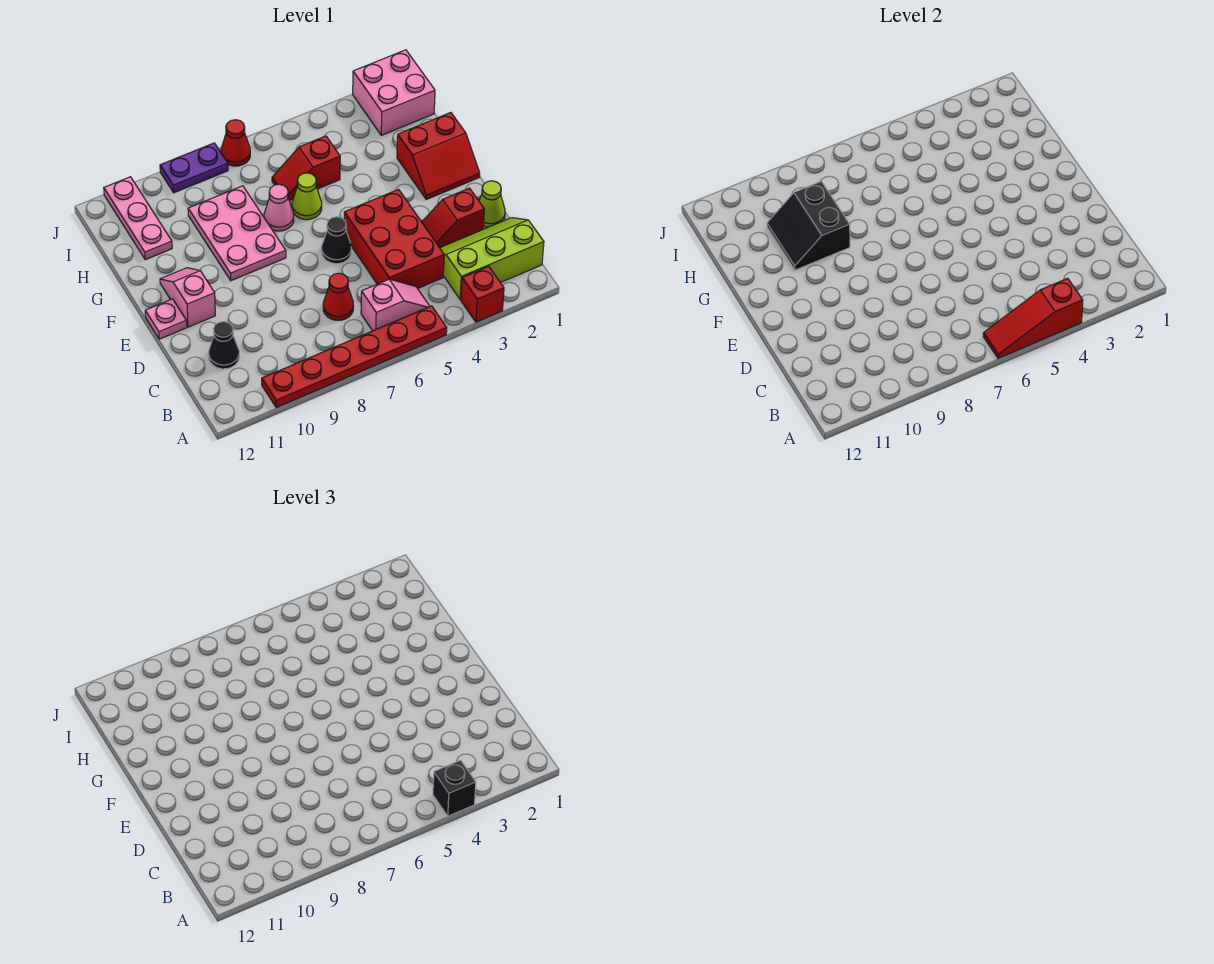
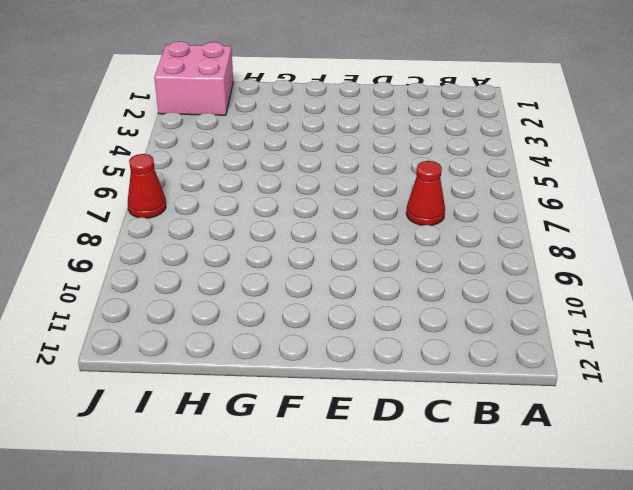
none -> red 1x1 brick [461,266,504,322]
none -> red 1x6 plate [262,306,447,408]
none -> lime 2x3 slope [440,218,544,300]

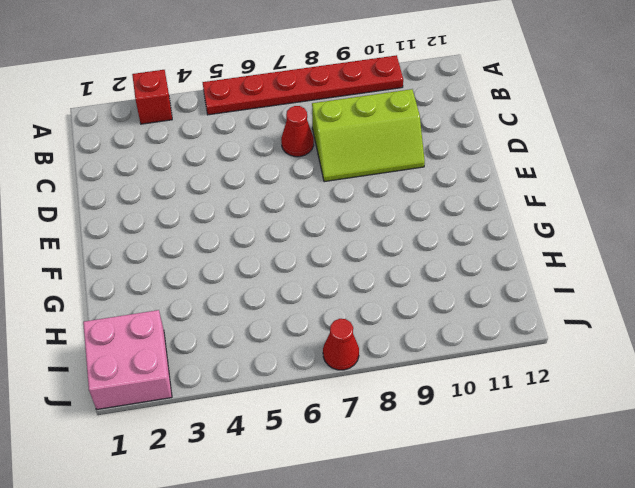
lime 2x3 slope [312,89,425,182] -> lime 2x3 slope moved to [440,218,544,300]
none -> pink 1x2 slope [361,279,430,331]
none -> red 2x3 brick [344,189,444,288]
none -> black 1x1 cone [209,322,239,369]

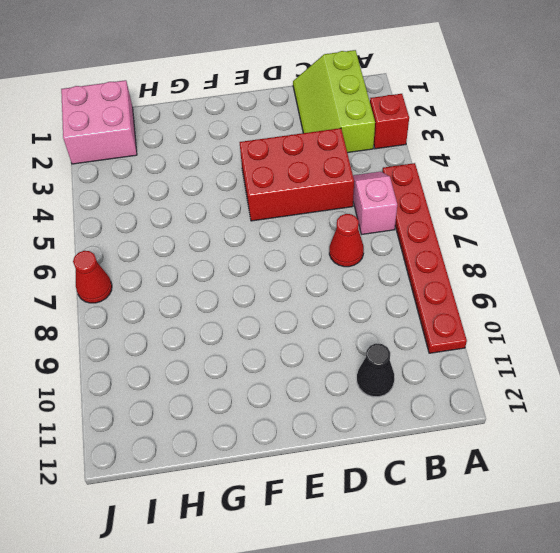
none -> lime 1x1 cone [479,181,505,227]
none -> red 1x2 slope [422,188,484,248]
none -> black 1x1 cone [321,217,351,264]

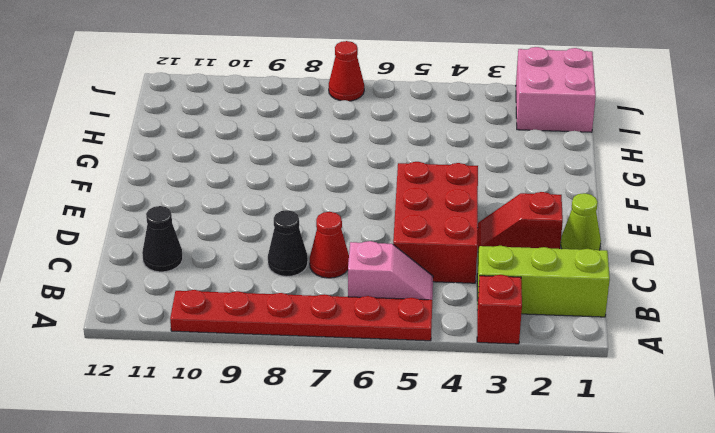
black 1x1 cone [268,210,308,277] -> black 1x1 cone moved to [321,217,351,264]
none -> pink 1x2 slope [160,268,215,327]
none -> pink 1x1 plate [145,299,187,339]
none -> red 2x2 slope [397,113,480,199]

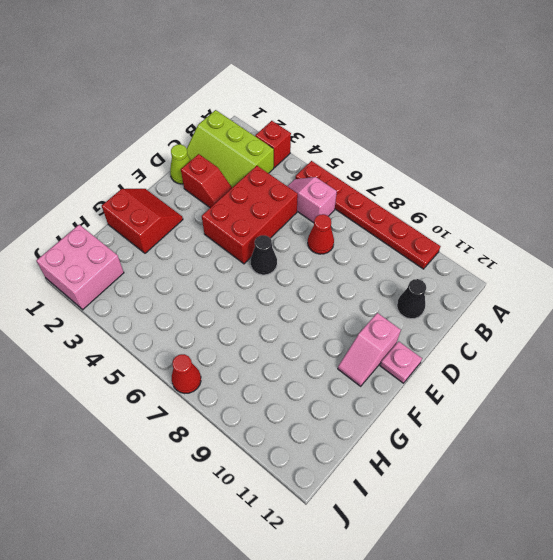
none -> pink 2x3 plate [188,186,286,281]
none -> lime 1x1 cone [292,173,322,220]
none -> pink 1x1 cone [264,184,294,231]

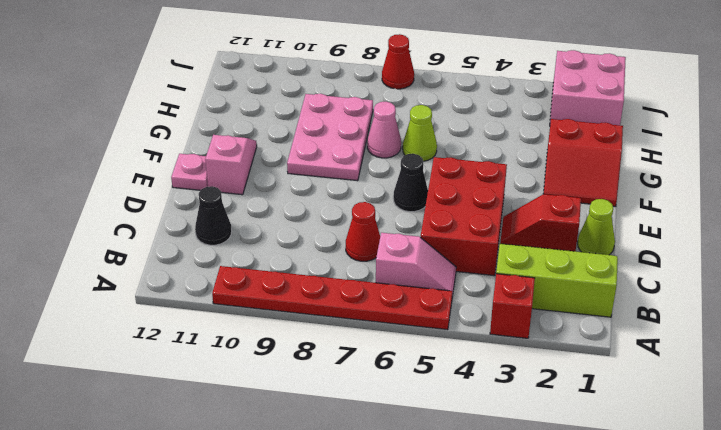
none -> red 1x2 slope [272,136,340,201]
none -> pink 1x3 plate [104,177,172,260]
none -> purple 1x2 plate [160,143,228,193]

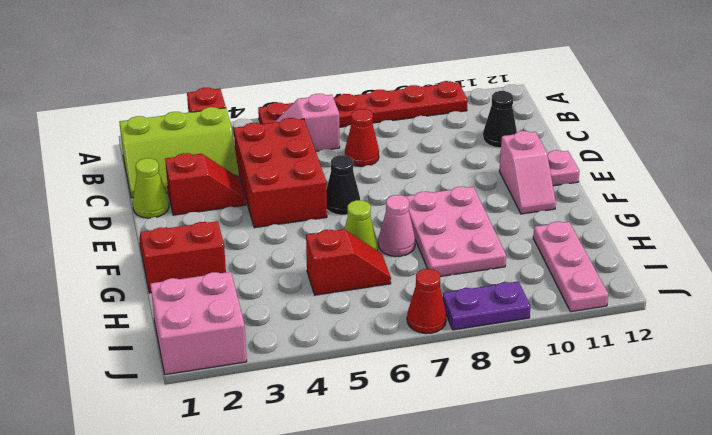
none -> red 1x3 slope [983,278,1083,358]
none -> black 2x2 slope [767,182,850,270]
none -> black 1x1 brick [433,760,476,816]

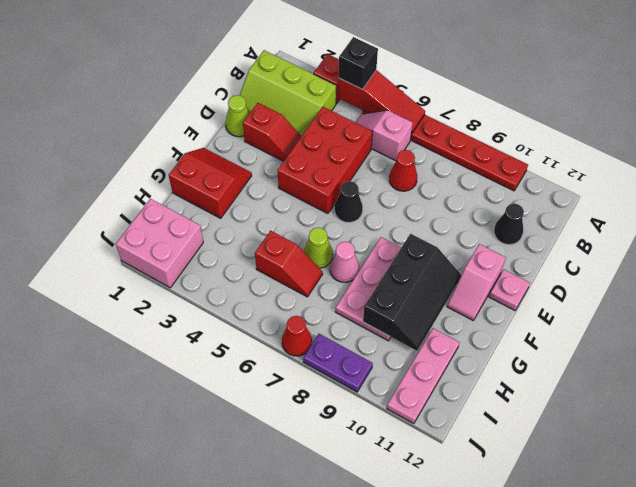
black 2x3 slope [363,234,461,351] -> black 2x2 slope [767,182,850,270]

